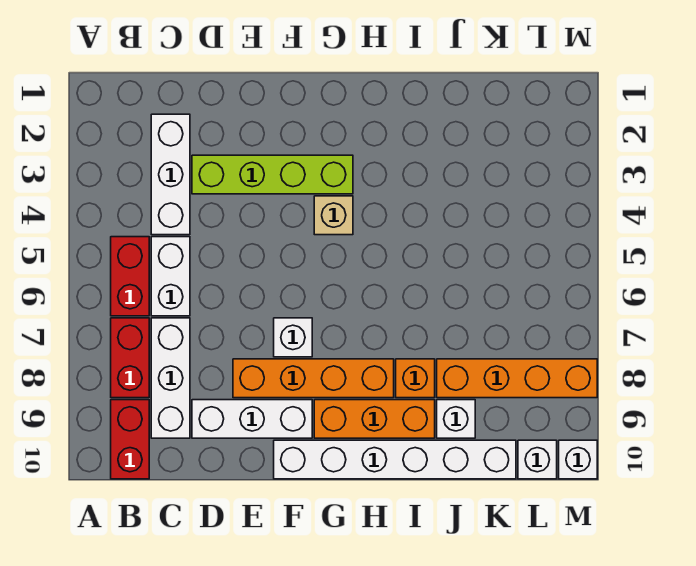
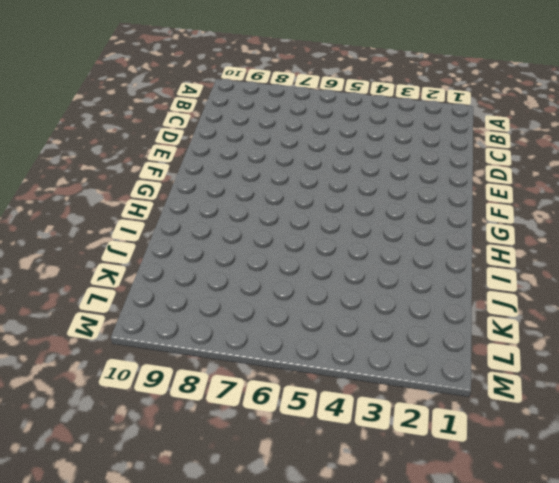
none -> red 1x2 brick [111,237,149,316]
none -> red 1x2 brick [111,318,149,398]
none -> red 1x2 brick [111,400,149,479]

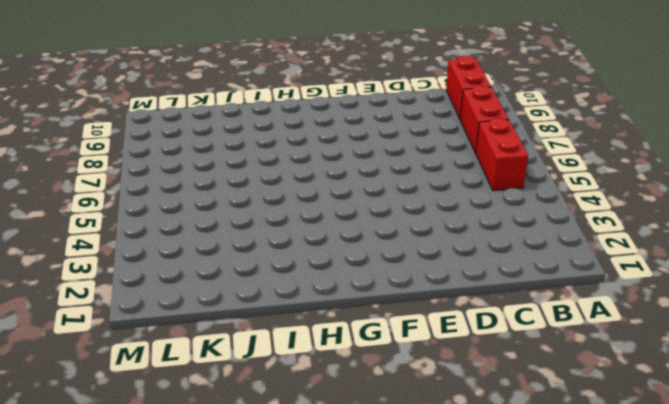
none -> white 1x3 brick [151,114,190,235]
none -> white 1x2 brick [151,237,190,316]
none -> white 1x3 brick [151,318,190,438]

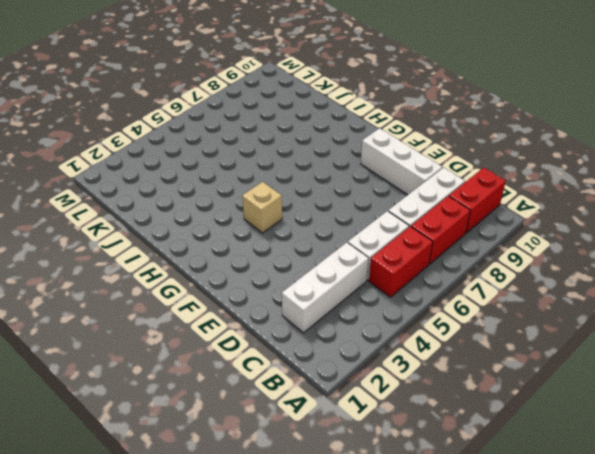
none -> lime 1x4 brick [192,155,353,194]
none -> orange 1x4 brick [233,359,394,398]
none -> white 1x1 brick [274,318,312,357]

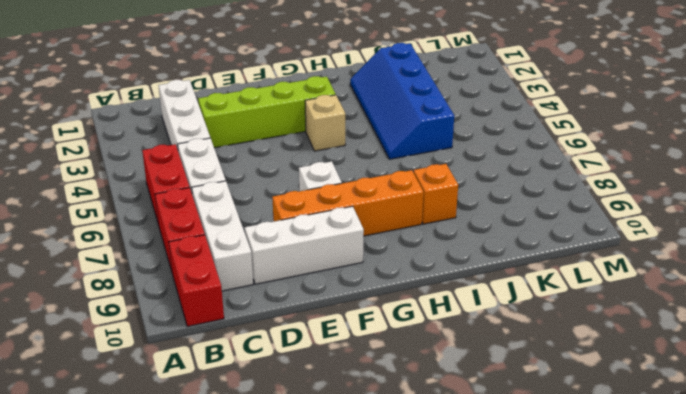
blue 2x4 slope [350,43,454,159] -> none
none -> white 1x6 brick [274,440,516,479]
none -> orange 1x3 brick [314,400,435,438]
none -> orange 1x4 brick [437,359,597,398]

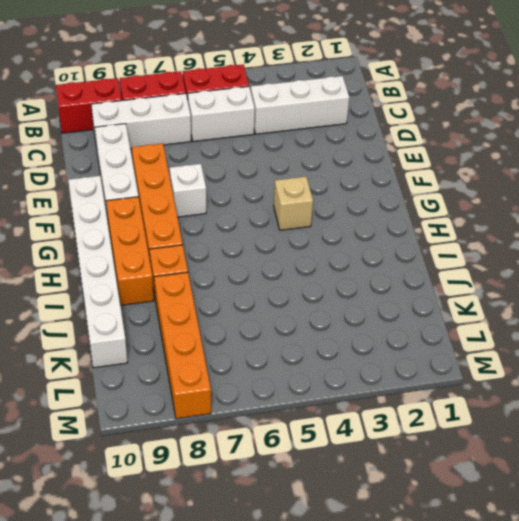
none -> lime 1x4 brick [192,155,353,194]
none -> white 1x1 brick [437,400,475,438]
none -> white 1x1 brick [518,440,557,479]

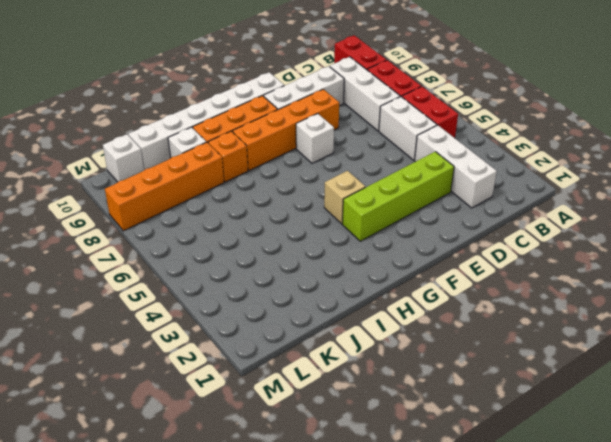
none -> white 1x1 brick [559,440,597,479]

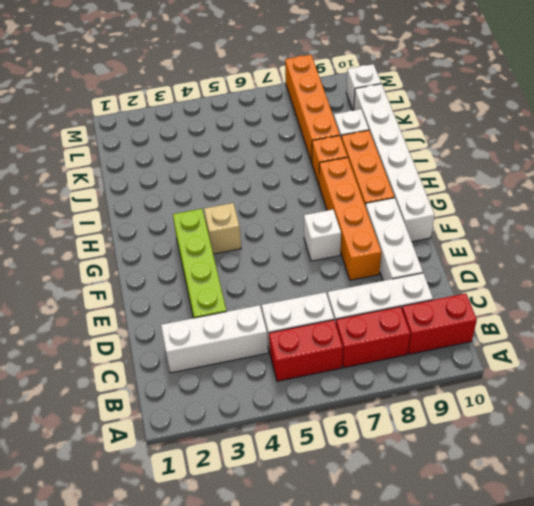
none -> white 1x1 brick [559,440,597,479]

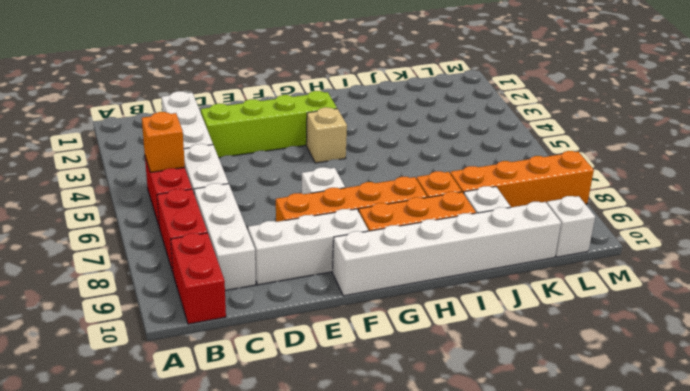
orange 1x1 brick [142,112,185,172] -> none
none -> white 1x1 brick [559,440,597,479]

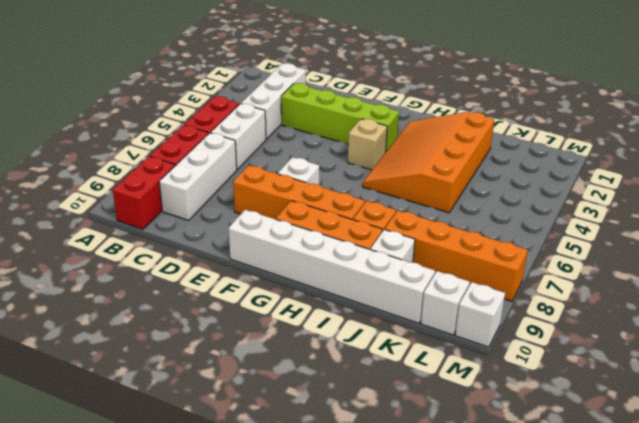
orange 3x4 slope [363,112,494,213] -> none
none -> white 1x3 brick [192,400,312,438]

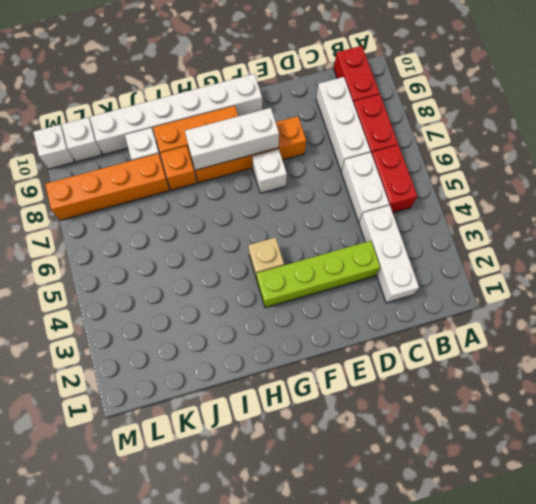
white 1x3 brick [185,108,279,170] -> white 1x3 brick moved to [192,400,312,438]

